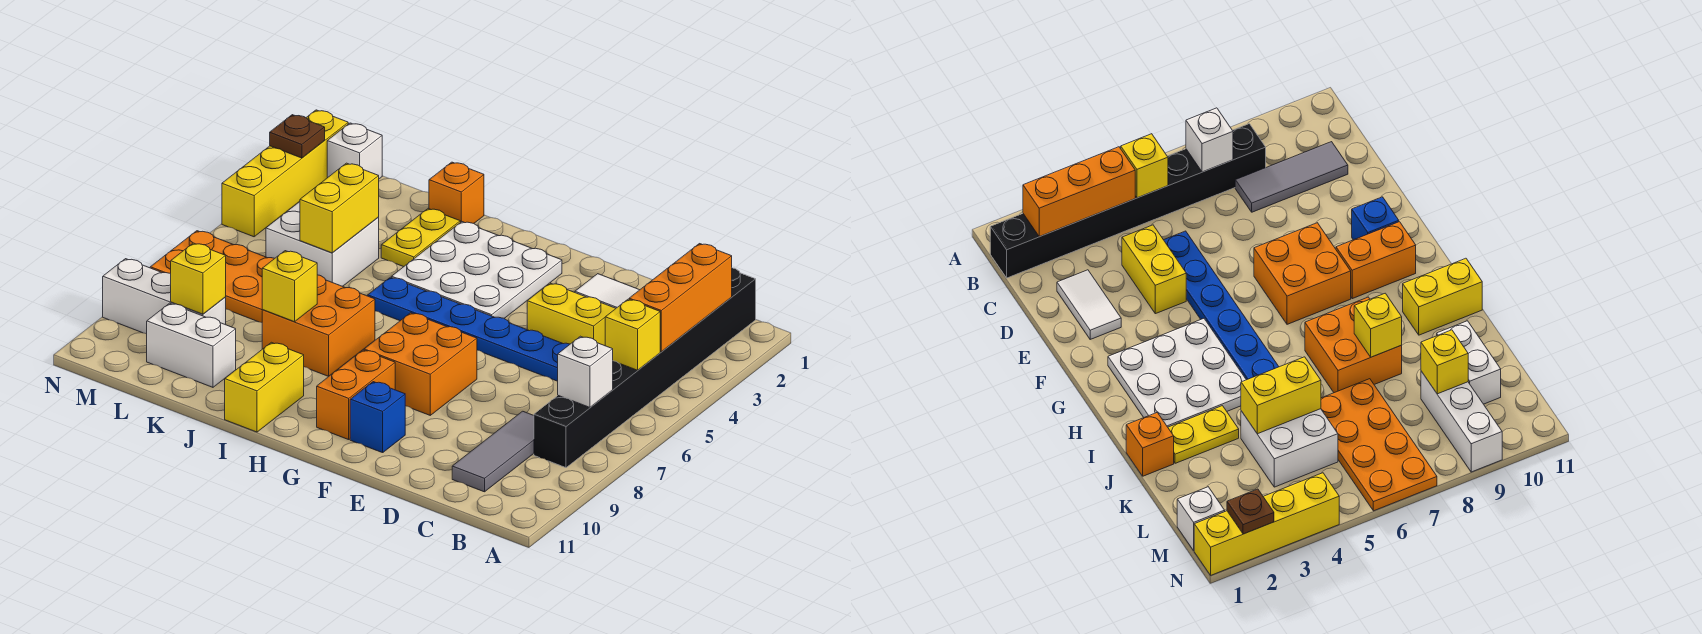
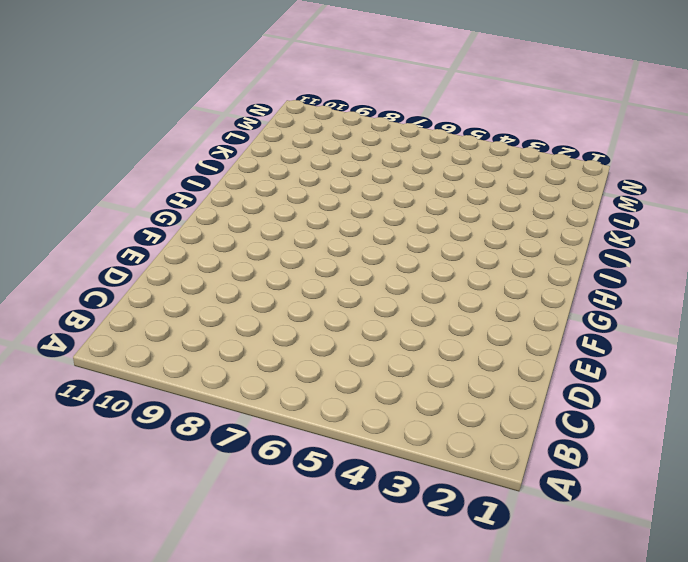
none -> black 1x8 brick [534,268,756,468]
none -> grey 1x3 tile [452,411,534,492]
none -> white 1x2 tile [575,274,639,308]

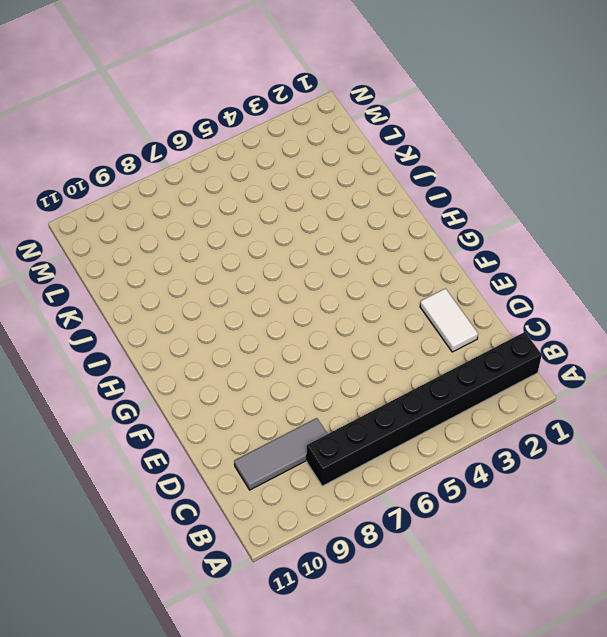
none -> yellow 1x2 brick [527,283,616,346]
none -> blue 1x6 plate [368,277,570,381]
none -> orange 2x2 brick [364,313,477,415]

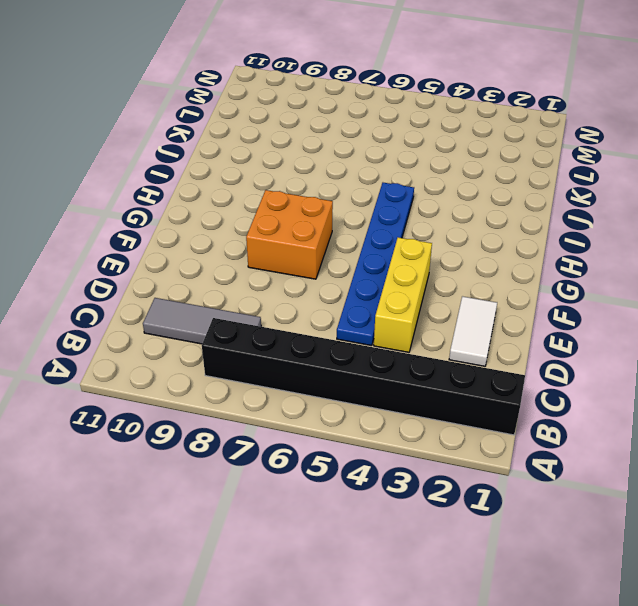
yellow 1x3 brick [374,237,432,352] -> yellow 1x2 brick [527,283,616,346]
none -> blue 1x1 brick [350,382,405,453]
none -> white 3x3 plate [392,222,562,318]
none -> orange 1x2 brick [317,350,395,440]

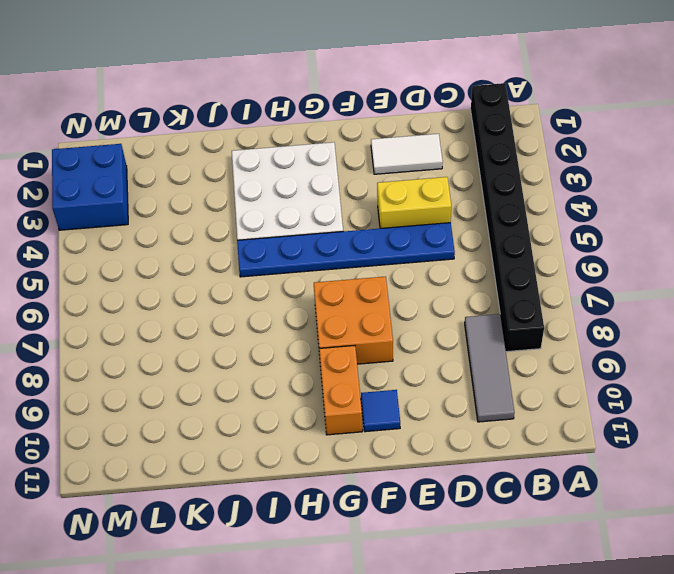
blue 1x1 tile [361,390,400,432] -> blue 1x1 brick [350,382,405,453]
blue 2x2 brick [52,144,128,230] -> yellow 1x4 brick [222,110,348,237]
none -> orange 2x2 brick [262,275,375,376]
none -> yellow 1x2 brick [225,342,304,432]
none -> orange 1x1 brick [429,162,484,223]

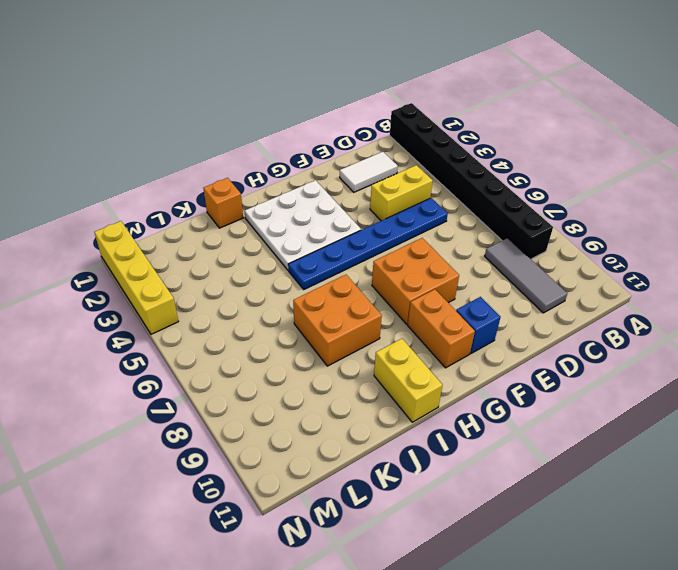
none -> yellow 1x2 plate [381,209,460,267]
none -> white 2x2 brick [266,202,379,286]
none -> orange 2x4 plate [150,231,275,323]

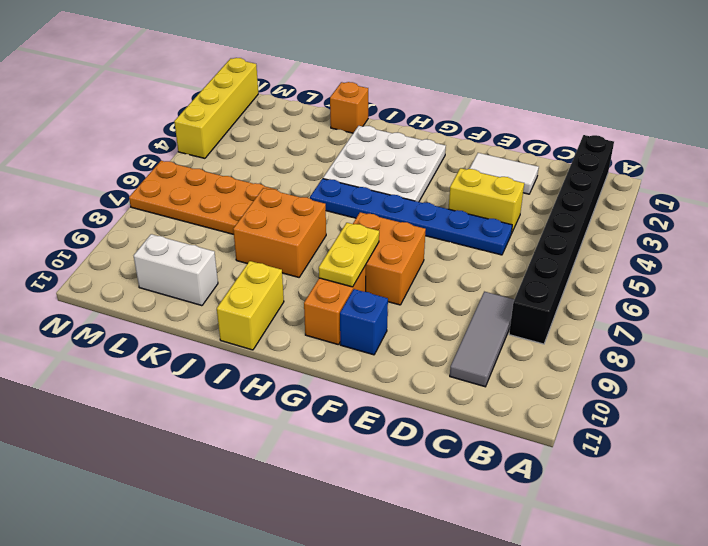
yellow 1x2 plate [319,223,379,287] -> yellow 1x2 plate moved to [381,209,460,267]
none -> white 2x2 brick [266,202,379,286]
none -> white 1x3 brick [103,259,226,334]
none -> white 1x1 brick [327,123,382,179]

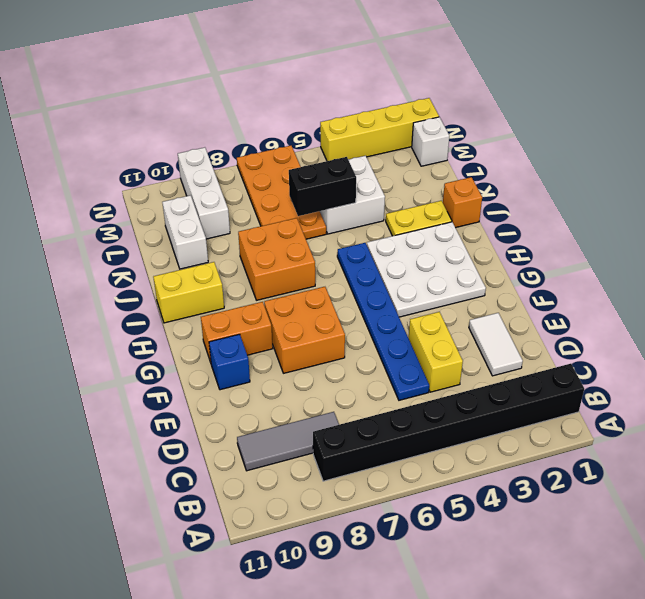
black 1x2 brick [289,157,356,216] -> yellow 1x2 brick [300,163,379,253]
none -> orange 1x3 brick [629,244,732,352]
none -> yellow 1x1 brick [605,299,660,370]
none -> white 1x1 brick [558,336,613,407]

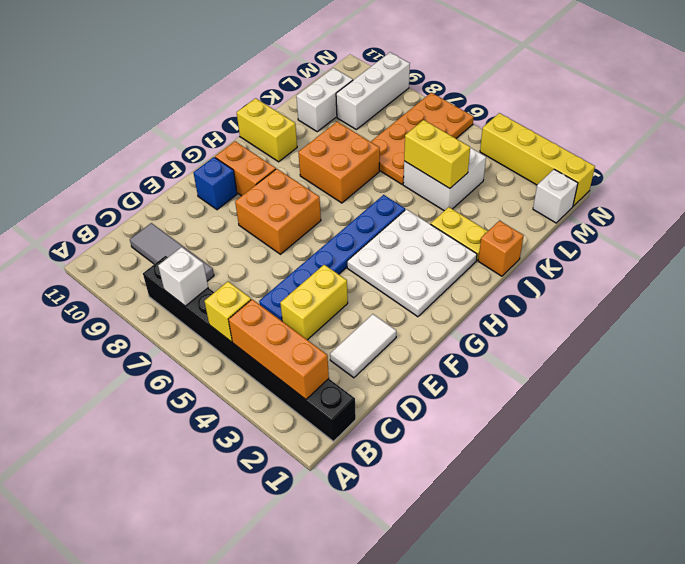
none -> yellow 1x1 brick [262,251,317,322]
none -> yellow 1x1 brick [171,243,226,314]
none -> brown 1x1 plate [270,115,325,158]

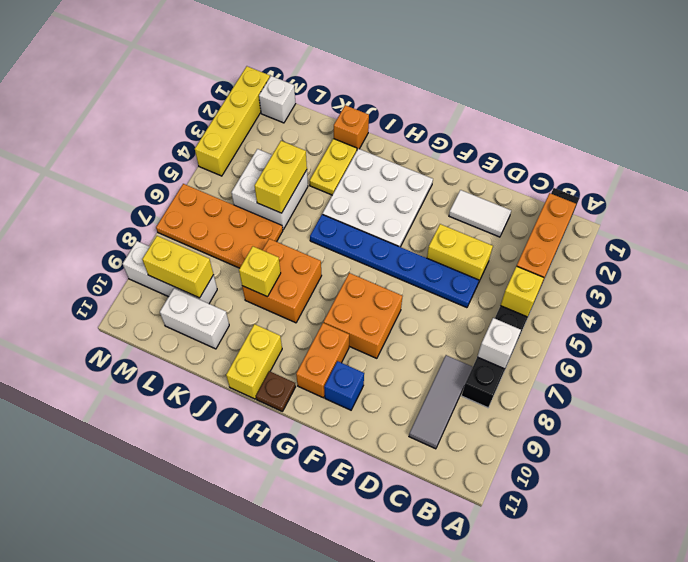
brown 1x1 plate [256,371,296,411] -> brown 1x1 plate moved to [270,115,325,158]
yellow 1x2 brick [142,236,214,298] -> yellow 1x1 brick [171,243,226,314]

